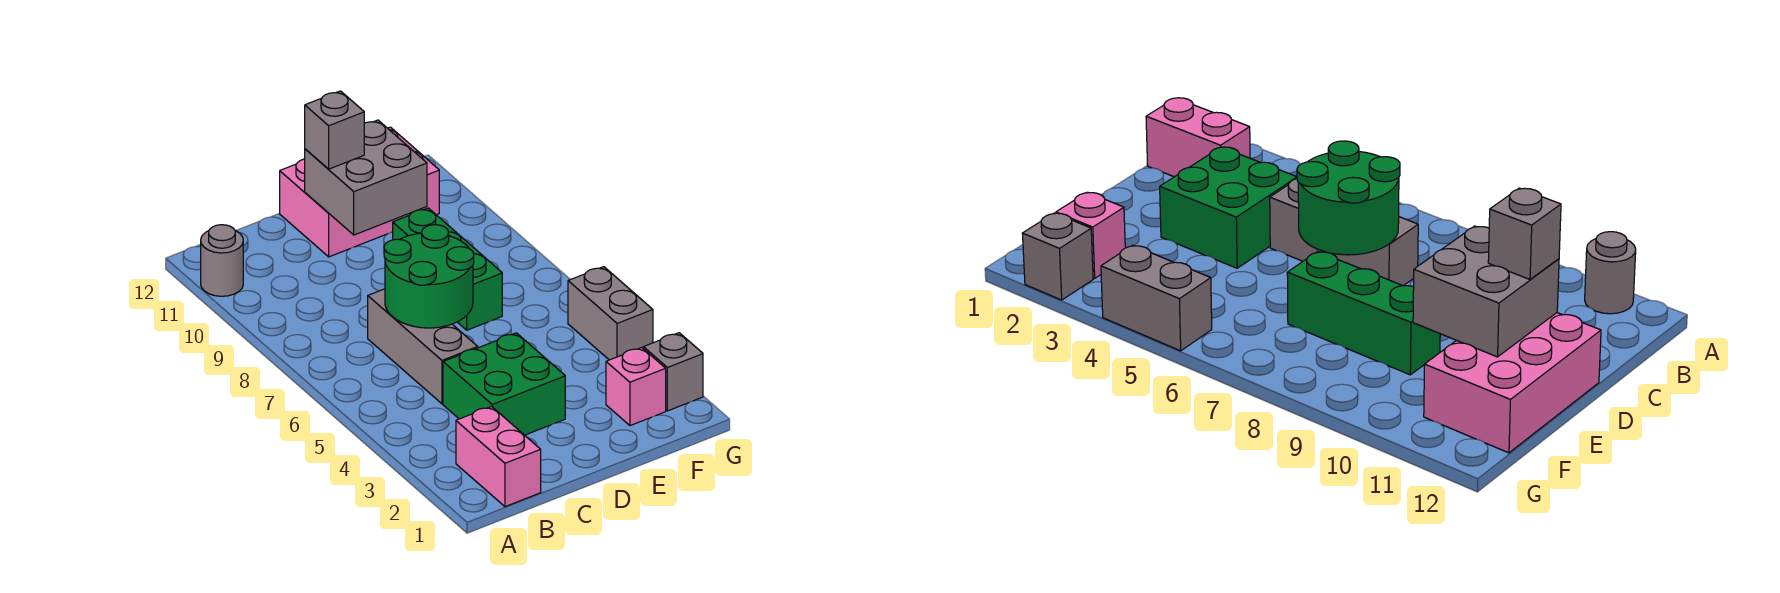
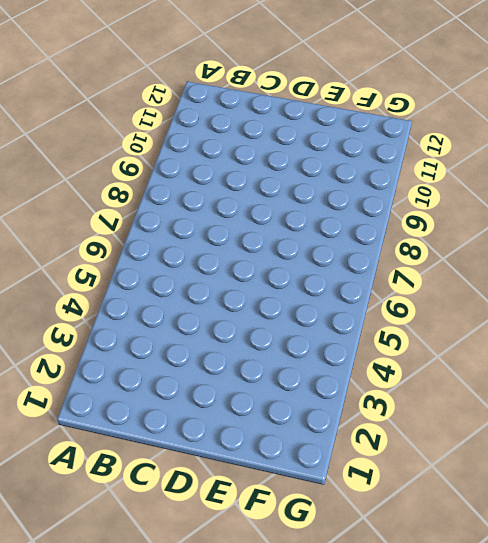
none -> grey 1x1 round brick [201,225,243,296]
none -> pink 1x2 brick [456,407,541,507]
none -> green 2x2 brick [443,333,565,435]

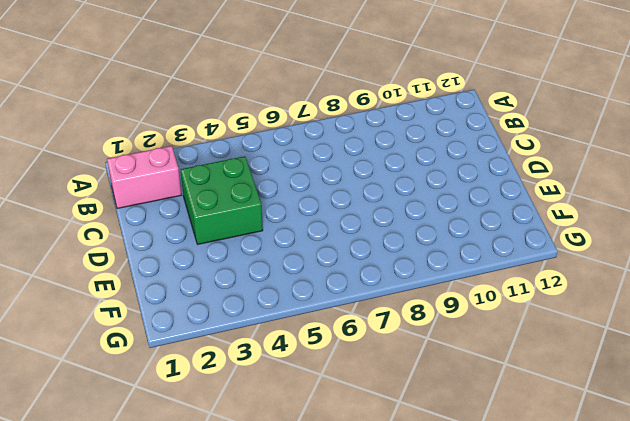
none -> grey 1x1 round brick [201,225,243,296]
none -> grey 1x3 brick [368,289,478,404]
none -> pink 2x3 brick [280,127,439,257]

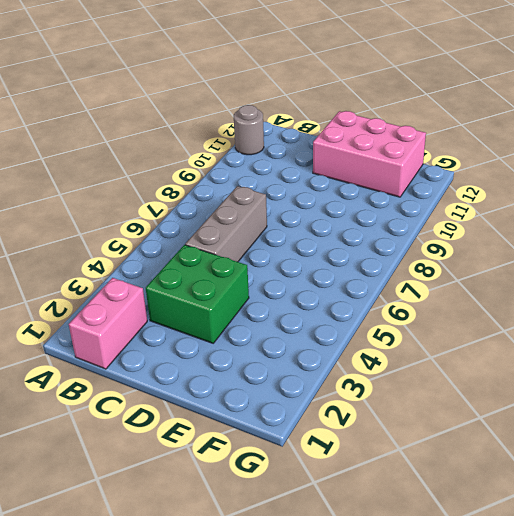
none -> green 1x3 brick [393,208,502,330]
none -> pink 1x1 brick [606,347,666,426]
none -> grey 1x1 brick [643,333,703,411]

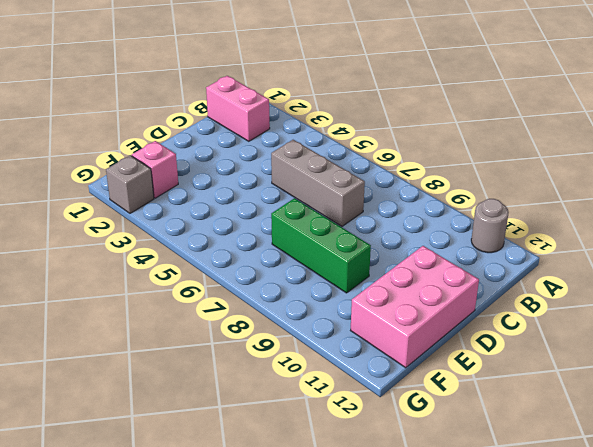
none -> green 2x2 brick [443,333,565,435]
none -> grey 1x2 brick [568,267,653,360]
none -> green 2x2 round brick [384,225,474,328]

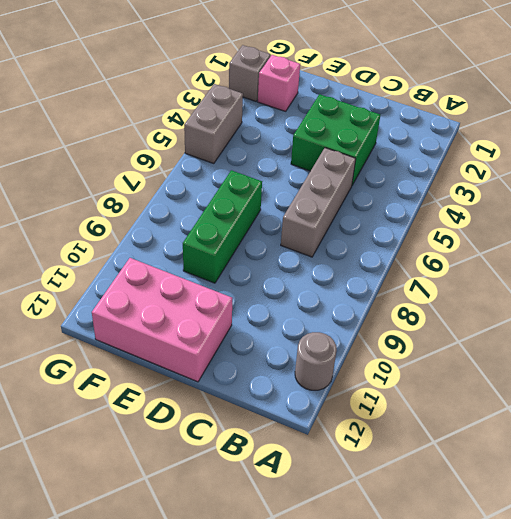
none -> pink 1x2 brick [456,407,541,507]
none -> green 2x2 round brick [384,225,474,328]
none -> grey 2x2 brick [305,120,427,235]

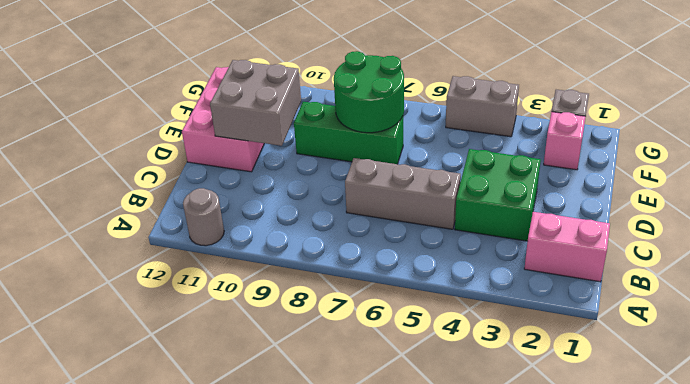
green 2x2 round brick [334,51,404,133] -> green 2x2 round brick moved to [384,225,474,328]
none -> grey 1x1 brick [305,91,364,169]

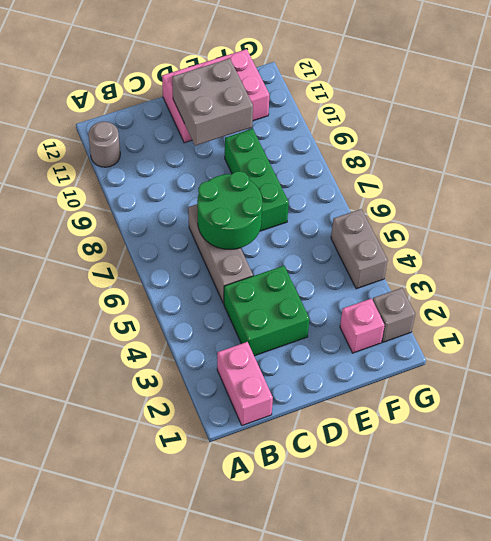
none -> grey 1x1 brick [305,91,364,169]

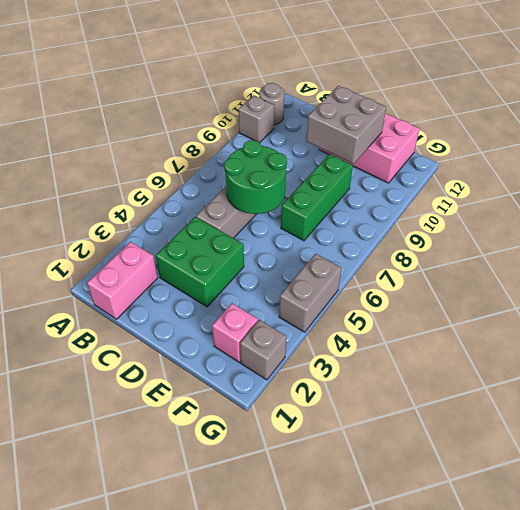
grey 1x1 brick [238,95,274,143] -> grey 1x1 brick moved to [305,91,364,169]

